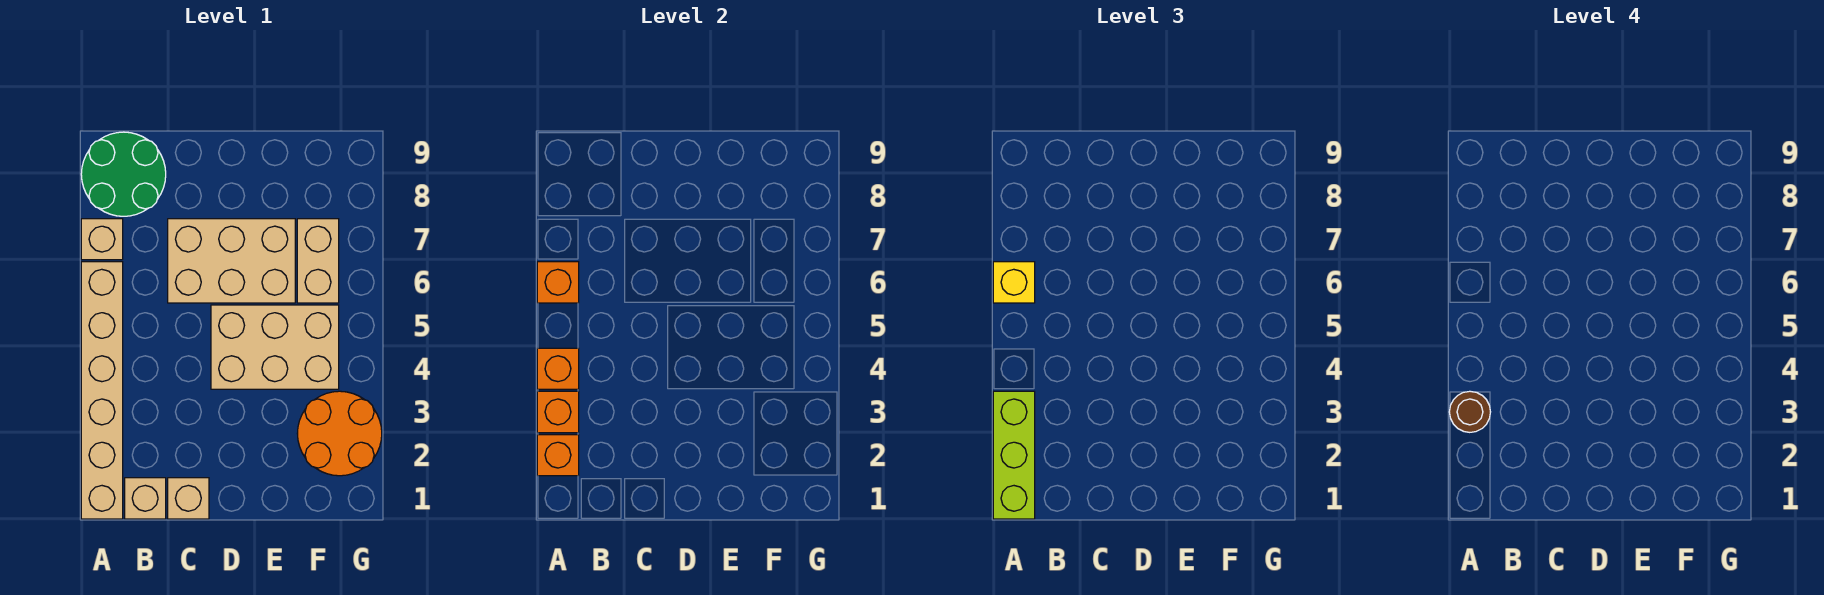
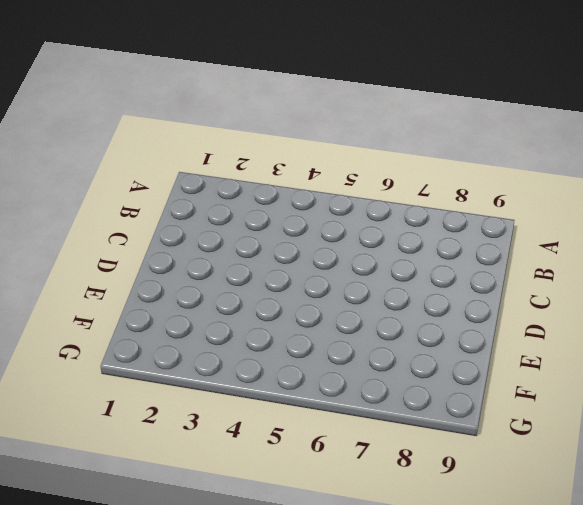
none -> tan 1x6 brick [81,262,123,519]
none -> tan 1x1 brick [81,219,123,260]
none -> green 2x2 round brick [81,132,166,216]

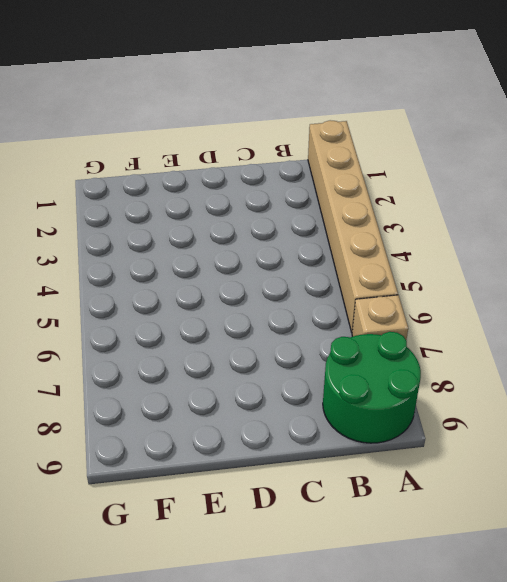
none -> tan 1x1 brick [125,478,166,519]
none -> tan 1x1 brick [168,478,209,519]
none -> tan 2x3 brick [168,219,295,303]

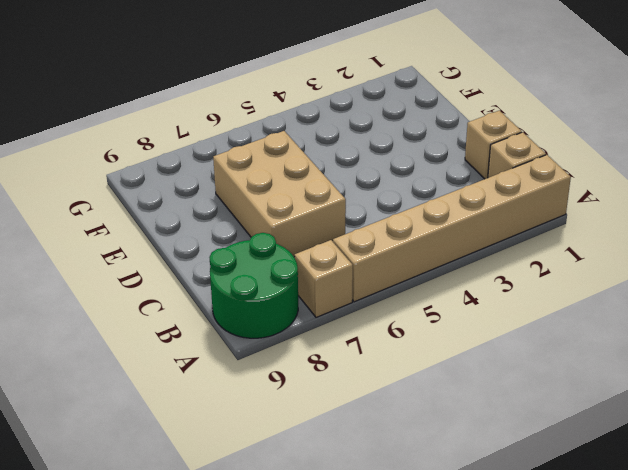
none -> tan 2x3 brick [211,305,339,389]
none -> orange 2x2 round brick [297,391,382,476]
none -> tan 1x2 brick [297,219,339,303]

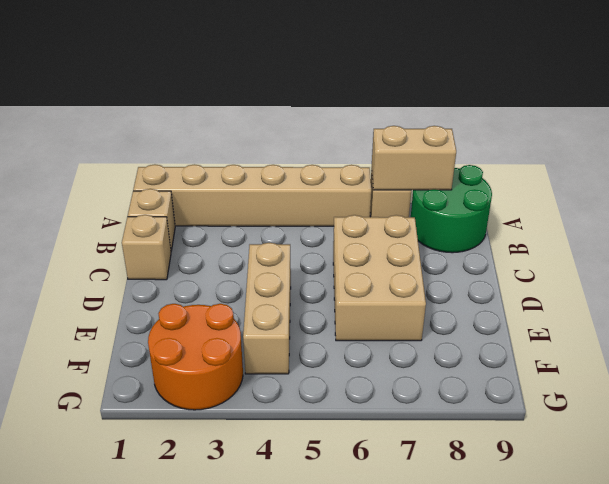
tan 1x2 brick [372,126,456,190] -> tan 1x2 brick moved to [297,219,339,303]
tan 1x3 brick [243,243,291,374] -> tan 2x3 brick [211,305,339,389]
none -> orange 1x1 brick [537,435,579,476]
none -> orange 1x1 brick [537,391,579,433]
none -> orange 1x1 brick [537,348,579,389]

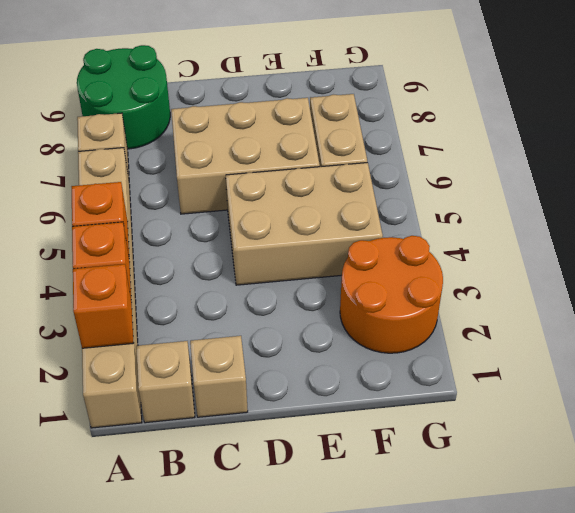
none -> orange 1x1 brick [537,262,579,303]
none -> lime 1x3 brick [993,391,1035,519]
none -> yellow 1x1 brick [993,262,1035,303]

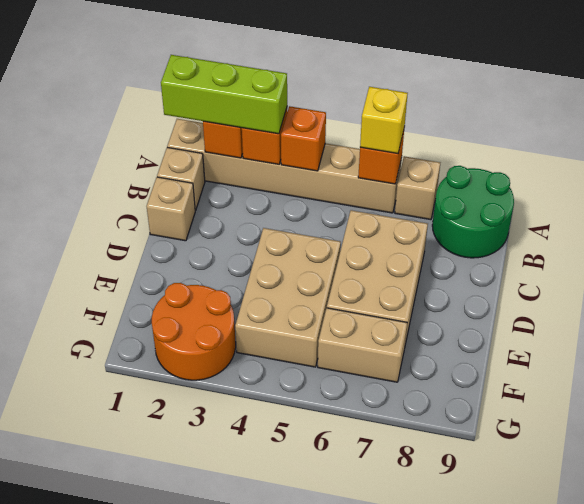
none -> brown 1x1 round brick [1449,391,1490,432]

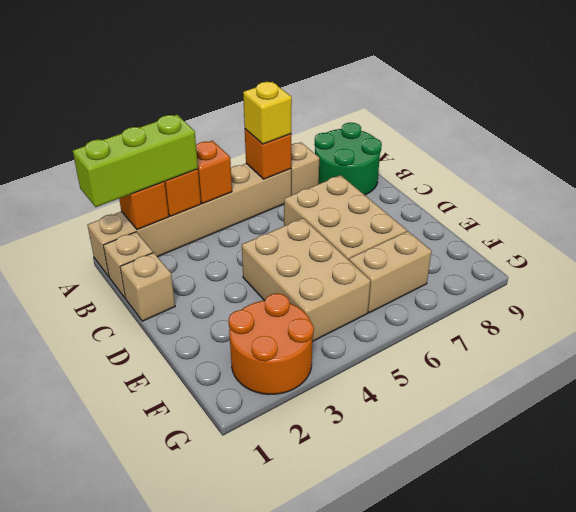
none -> brown 1x1 round brick [1449,391,1490,432]

